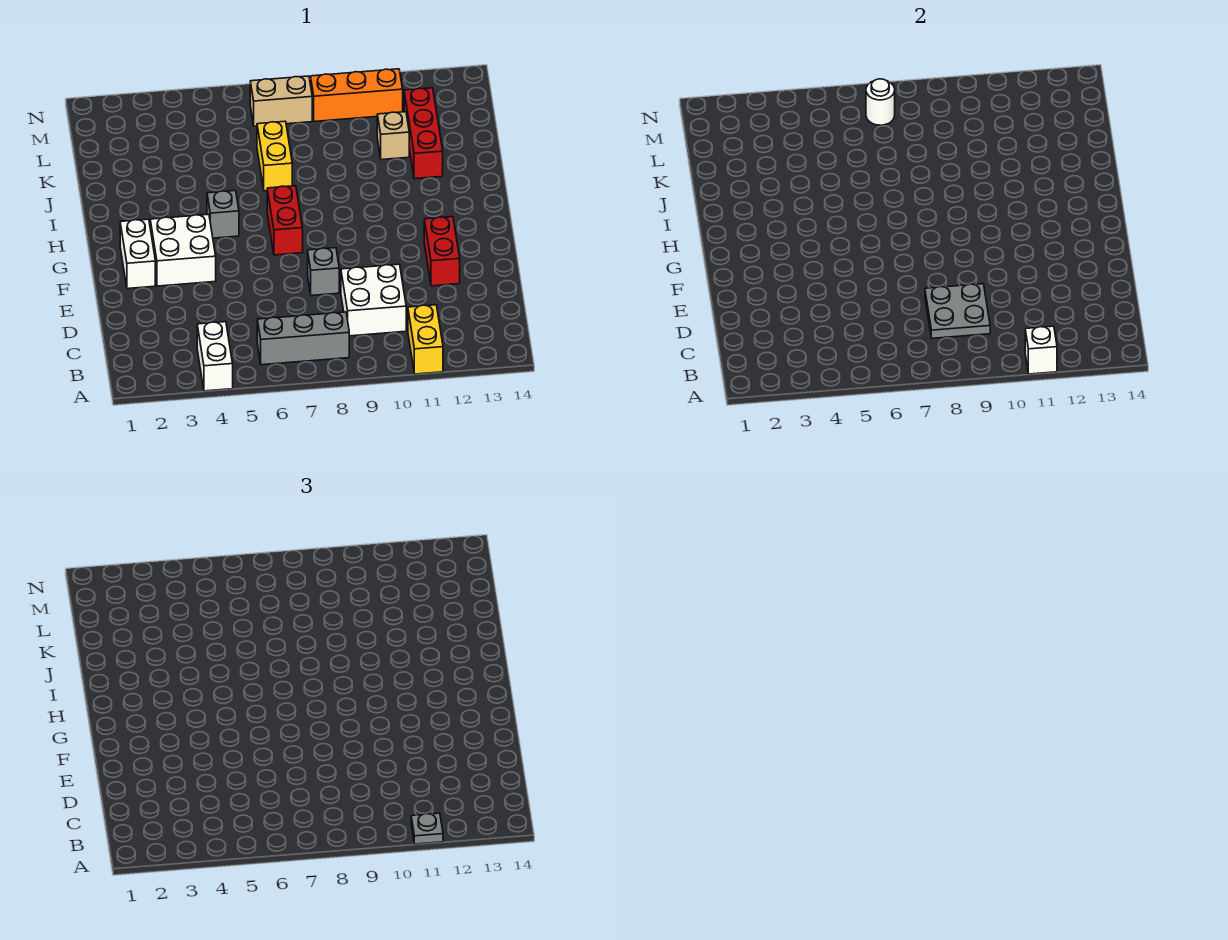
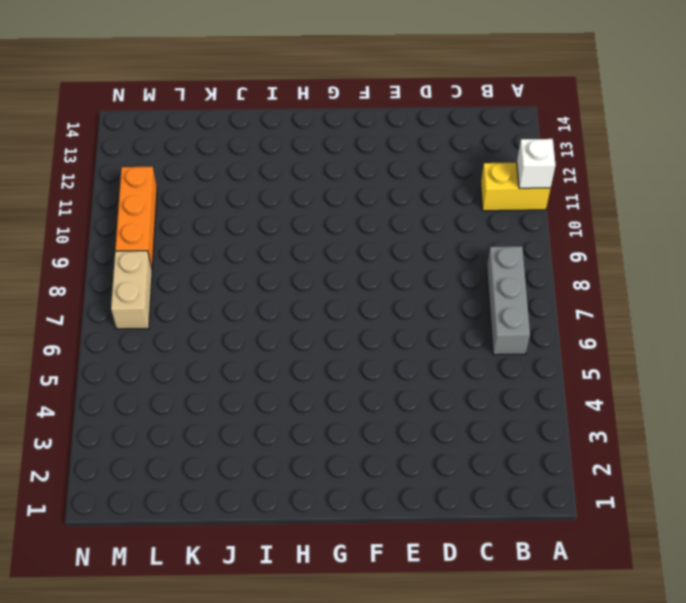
none -> white 1x2 brick [197,322,233,391]
none -> white 2x2 brick [341,264,406,336]
none -> grey 1x1 brick [308,248,339,296]

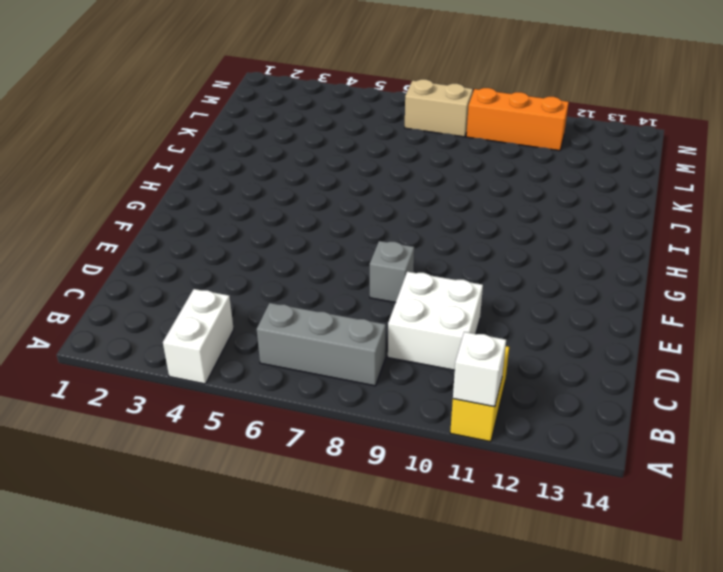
none -> red 1x2 brick [424,217,460,286]
none -> white 1x2 brick [120,219,155,289]
none -> white 2x2 brick [150,214,216,286]

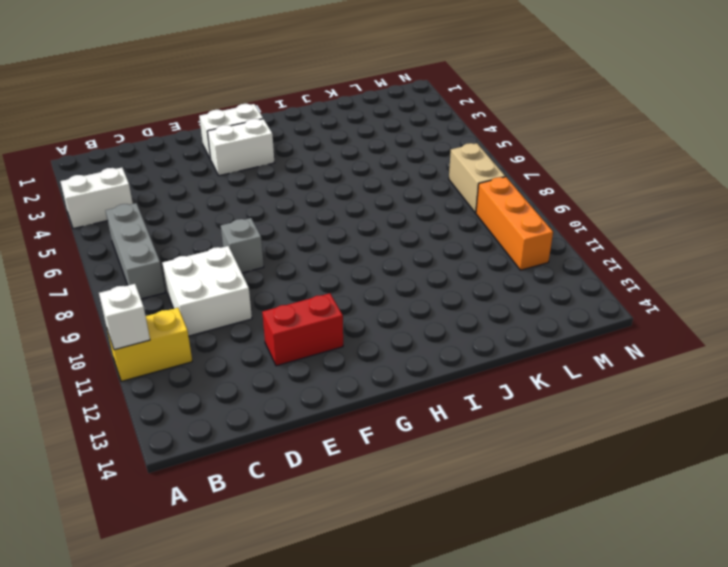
white 1x2 brick [207,119,274,176] -> white 2x2 brick [150,214,216,286]
none -> red 1x2 brick [267,186,303,255]
none -> grey 1x1 brick [207,191,239,238]
none -> yellow 1x2 brick [257,121,292,191]

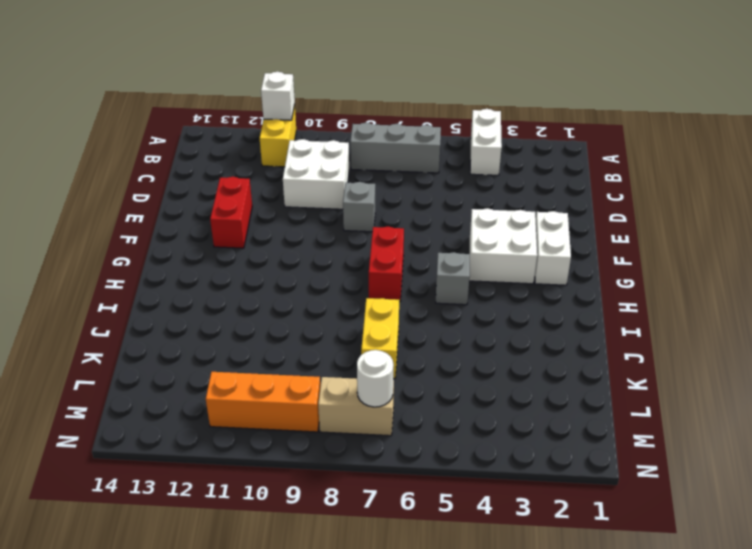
none -> red 1x3 brick [404,88,443,179]
none -> tan 1x1 brick [377,112,409,160]
none -> grey 2x2 plate [925,284,990,338]

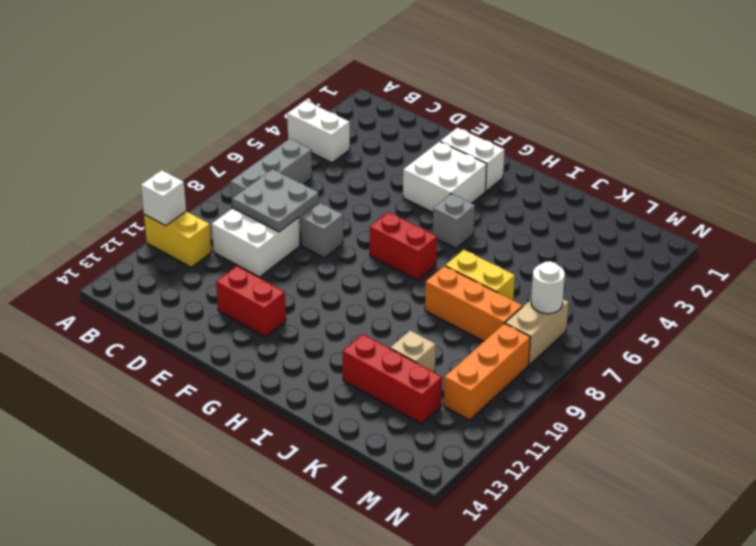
orange 1x3 brick [425,266,522,341] -> none
none -> grey 1x1 plate [411,813,443,844]

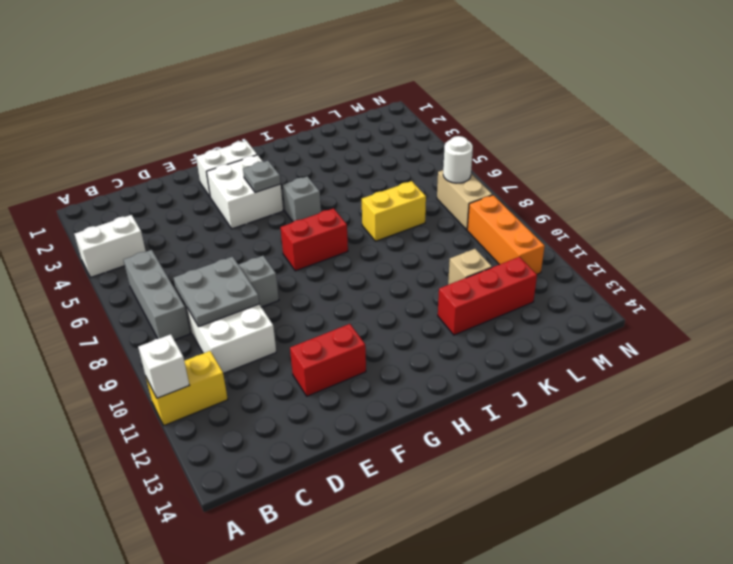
grey 1x1 plate [243,161,281,193] -> grey 1x1 plate moved to [411,813,443,844]

